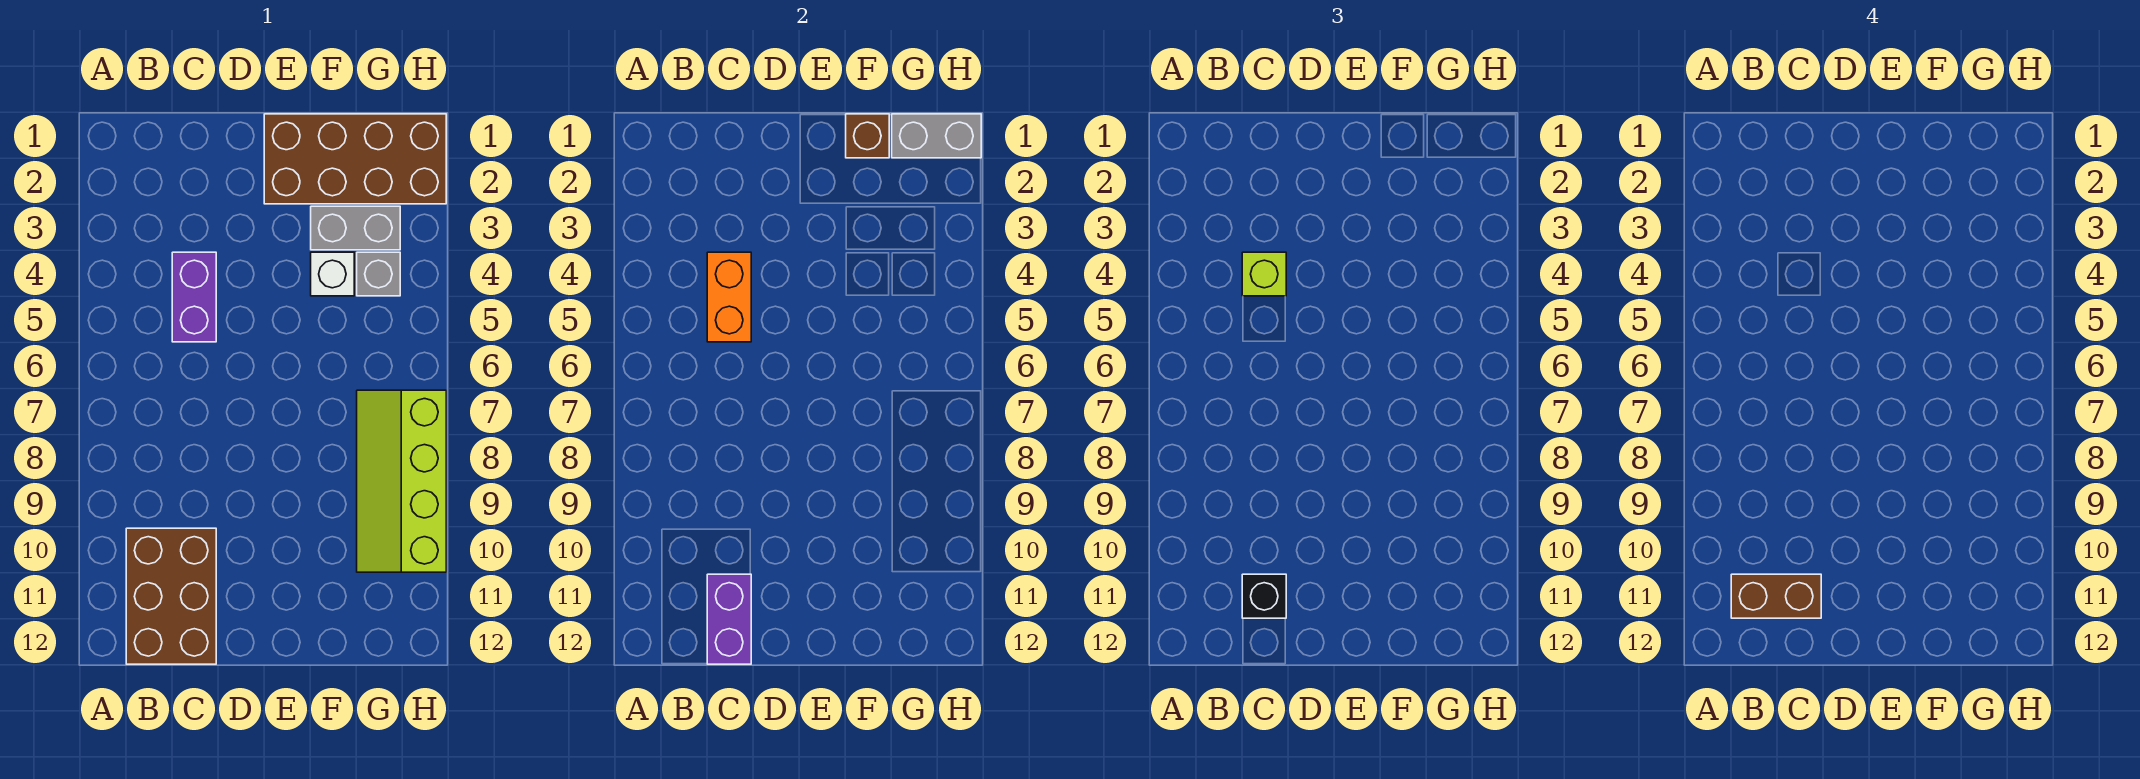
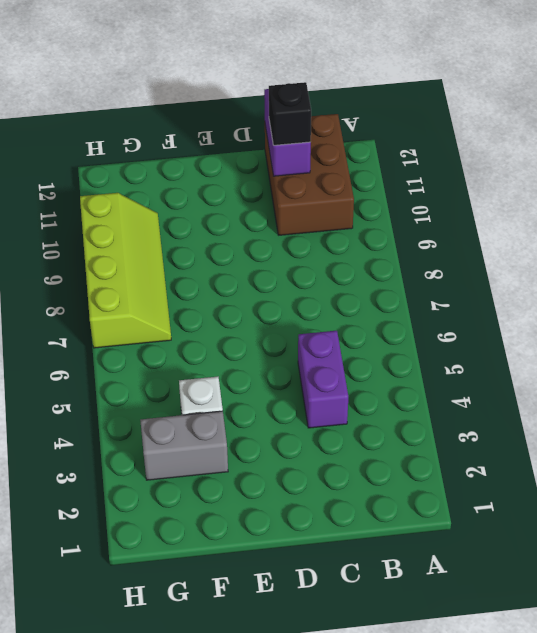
none -> brown 2x4 brick [264,114,446,204]
none -> grey 1x1 brick [357,252,400,296]
none -> orange 1x2 brick [707,252,751,342]

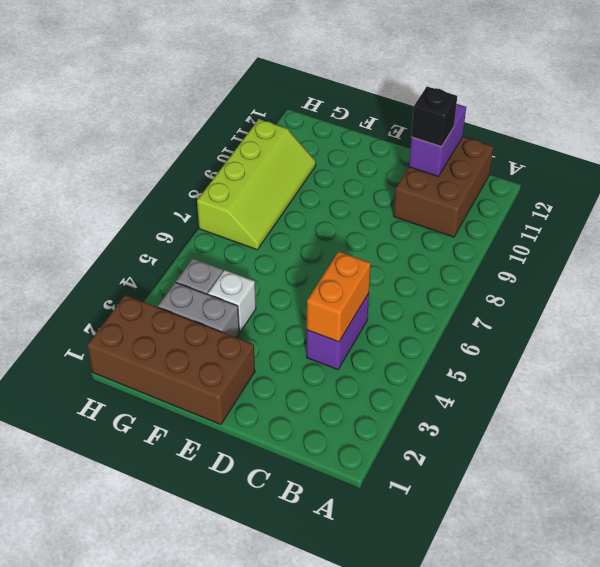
none -> brown 1x1 brick [846,114,889,158]
none -> grey 1x2 brick [892,114,981,158]
none -> lime 1x1 brick [1242,252,1286,296]

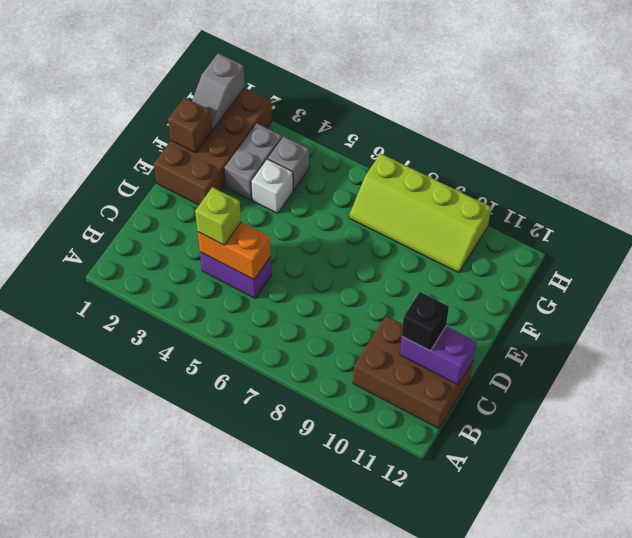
grey 1x2 slope [192,53,245,130] -> grey 1x2 brick [892,114,981,158]
none -> brown 1x2 brick [1731,574,1821,618]

